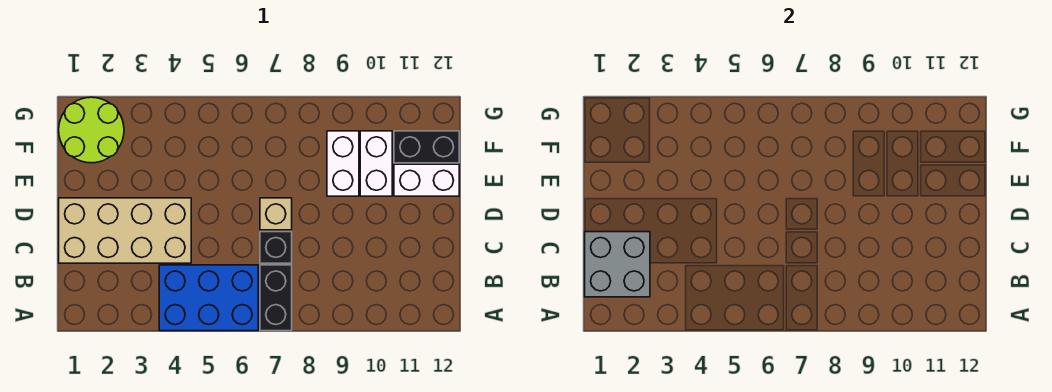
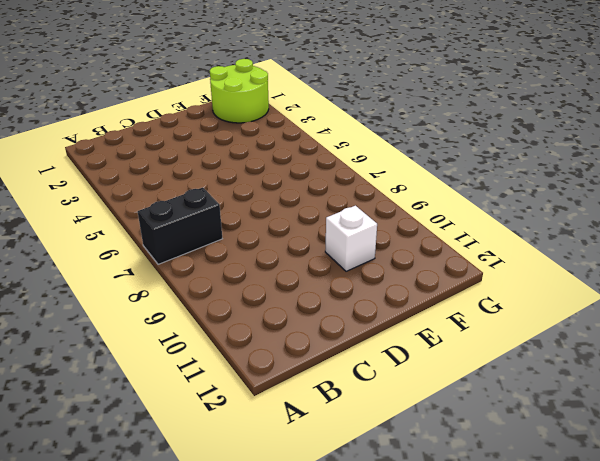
white 1x1 brick [325,206,377,271] -> white 1x2 brick [360,131,392,196]
none -> blue 2x3 brick [159,265,258,331]
none -> tan 2x4 brick [59,198,191,263]

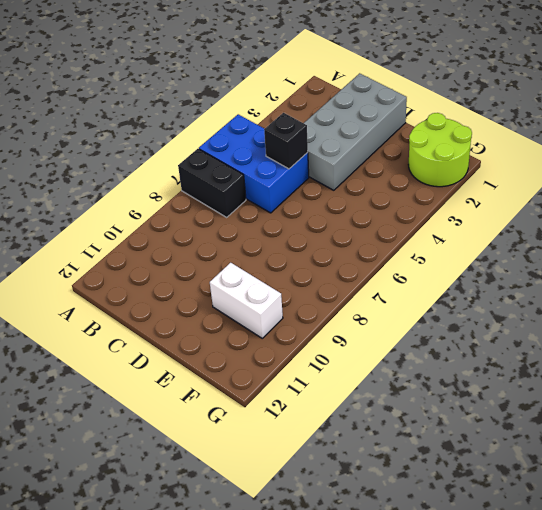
blue 2x3 brick [199,114,309,213] -> blue 2x3 brick turned to [159,265,258,331]
grey 2x4 brick [304,73,407,190] -> tan 2x4 brick [59,198,191,263]
black 1x1 brick [264,113,308,169] -> black 1x1 brick moved to [260,232,292,263]
none -> tan 1x1 brick [260,198,292,230]
none -> white 1x2 brick [327,131,359,196]

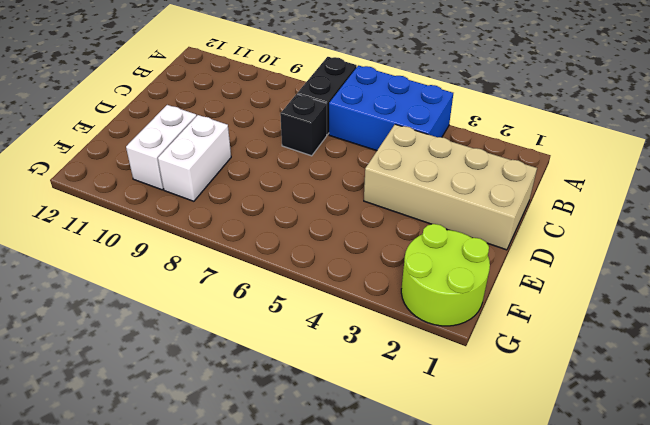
none -> tan 1x1 brick [260,198,292,230]
none -> white 1x2 brick [394,164,459,196]

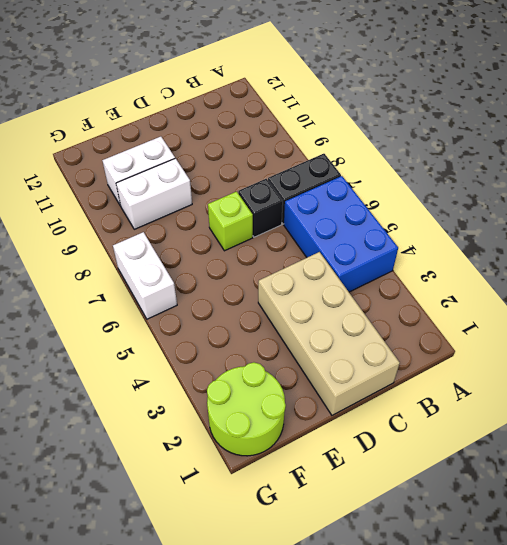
lime 1x1 brick [208,192,253,251] -> tan 1x1 brick [260,198,292,230]
white 1x2 brick [113,232,177,319] -> white 1x2 brick moved to [394,164,459,196]
none -> black 1x2 brick [394,131,459,163]
none -> grey 2x2 brick [585,232,650,297]

